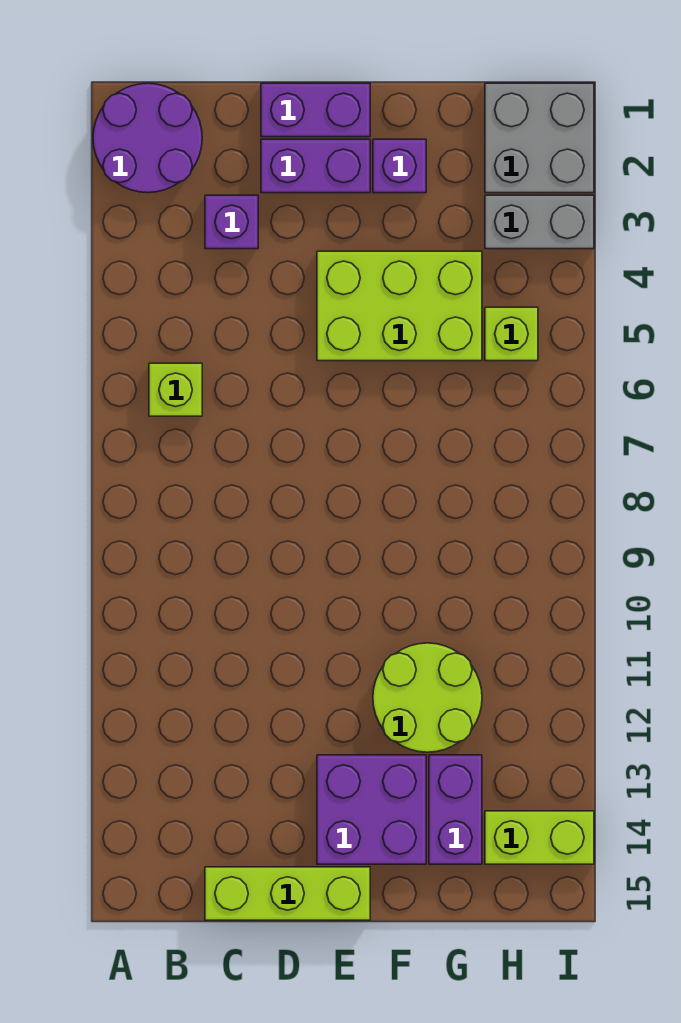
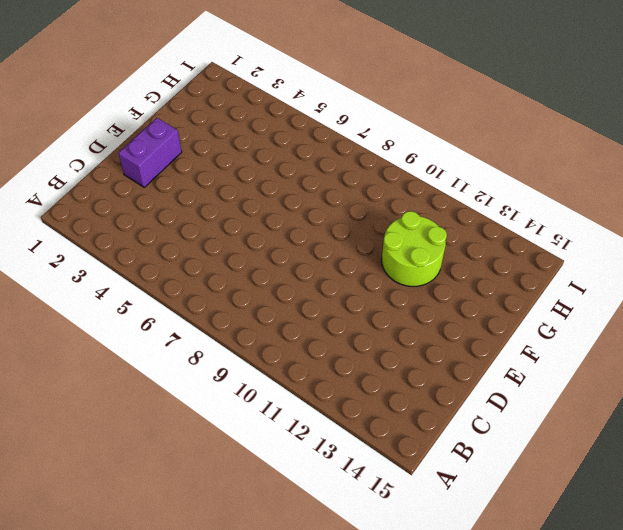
none -> purple 2x2 round brick [93,83,202,193]
none -> lime 1x1 brick [149,363,202,416]
none -> purple 1x1 brick [205,195,258,249]

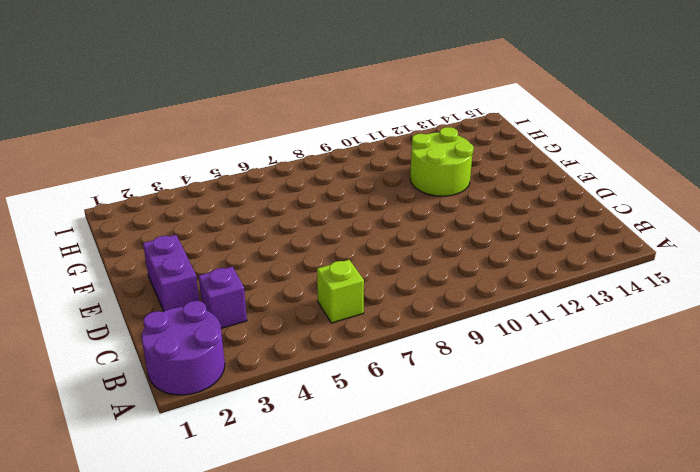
none -> lime 1x3 brick [205,867,370,920]
none -> purple 1x2 brick [261,83,370,137]
none -> lime 2x3 brick [317,251,482,361]

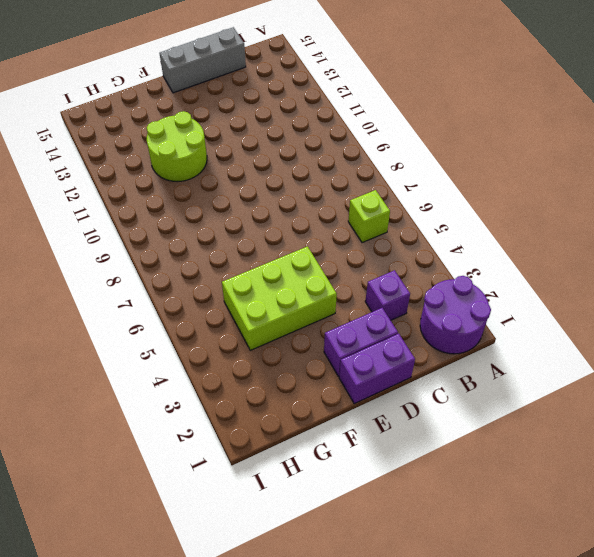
grey 1x3 brick [160,27,246,93] -> lime 1x3 brick [205,867,370,920]
none -> purple 2x2 brick [317,755,426,864]
none -> purple 1x1 brick [373,139,426,193]
none -> purple 1x2 brick [429,755,482,864]

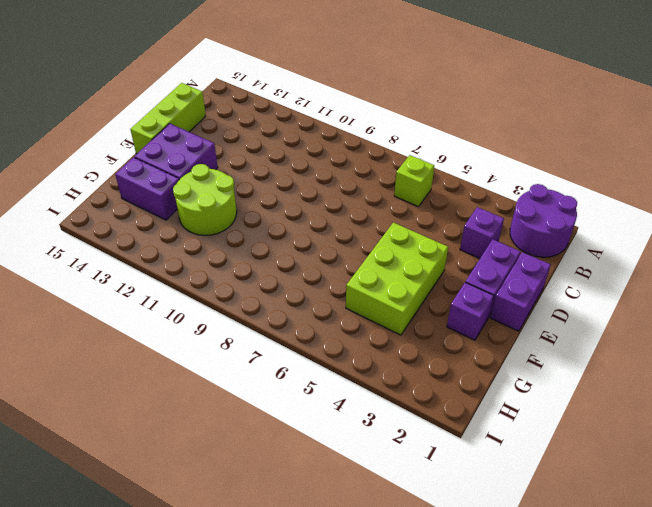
none -> grey 2x2 brick [485,83,594,193]
none -> grey 1x2 brick [485,195,594,249]
none -> lime 1x1 brick [485,307,538,361]

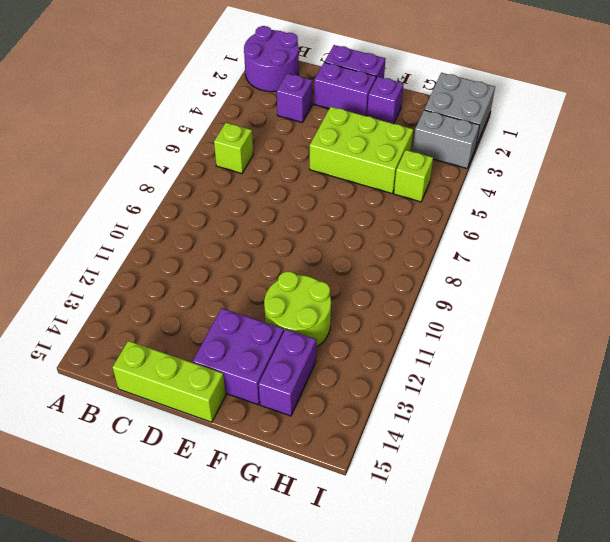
none -> lime 1x2 brick [485,811,594,864]

